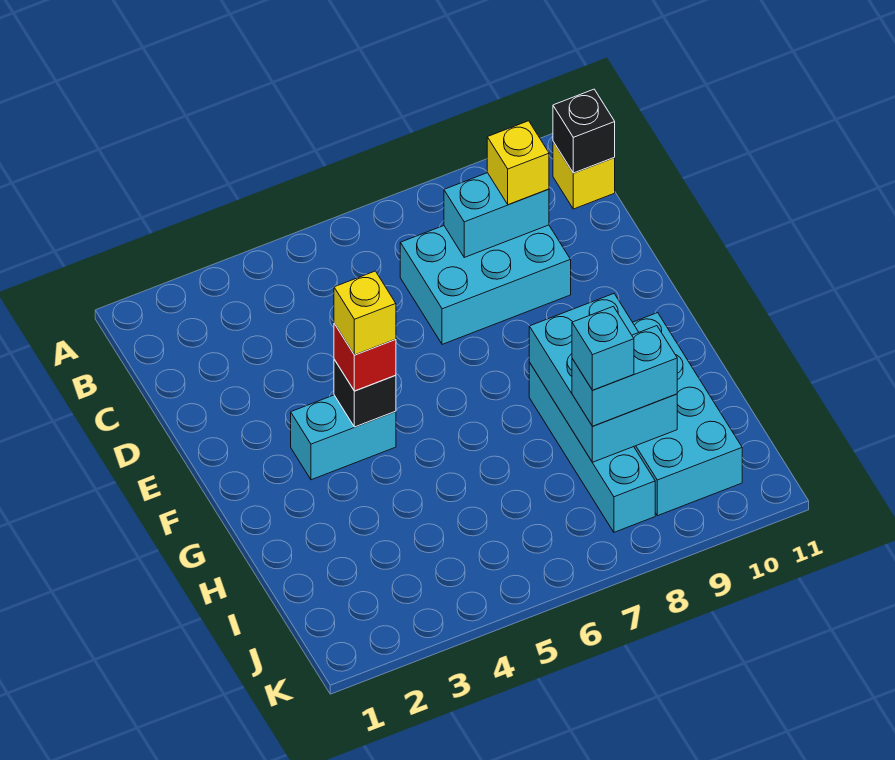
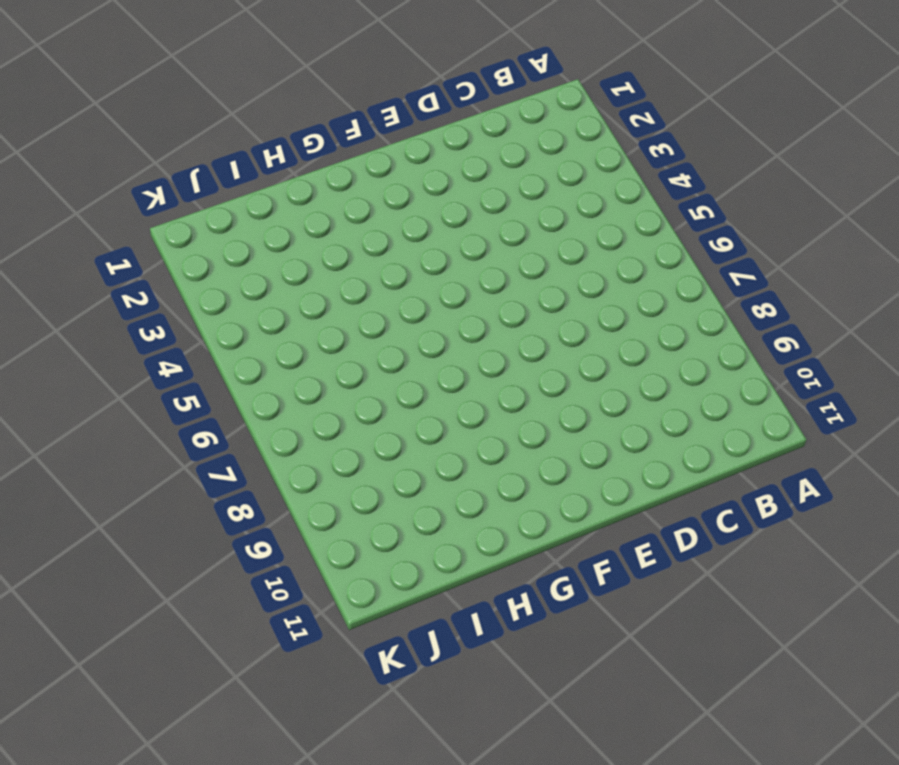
none -> yellow 1x1 brick [553,142,615,209]
none -> cyan 2x3 brick [400,225,571,344]
none -> cyan 1x2 brick [291,395,396,480]

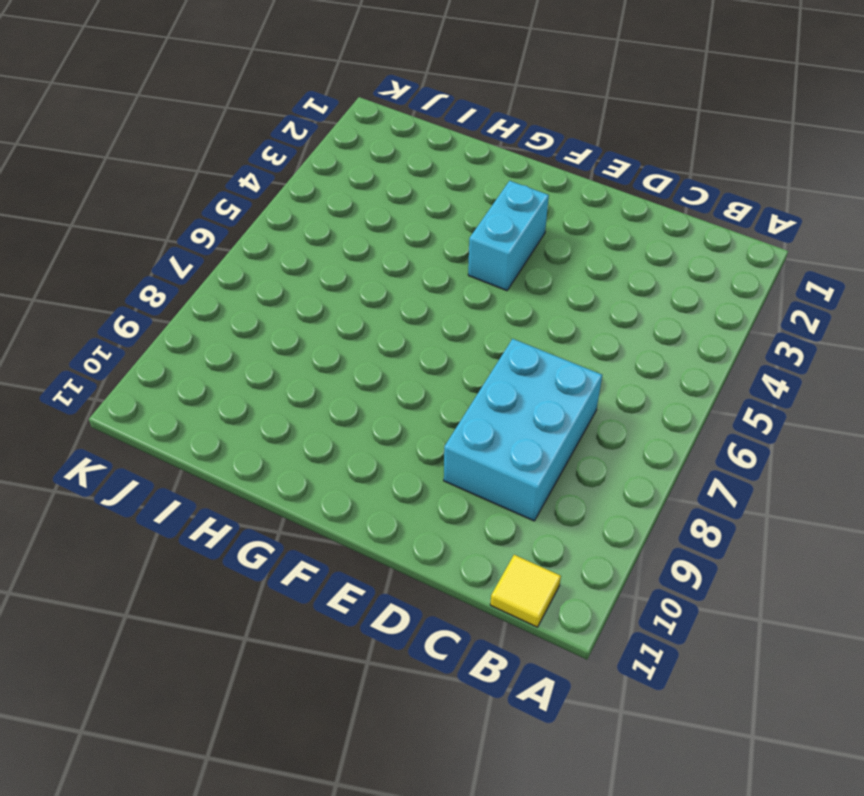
yellow 1x1 tile [490,555,561,627] -> yellow 1x1 brick [553,142,615,209]
none -> cyan 1x4 brick [529,362,655,532]
none -> cyan 2x4 brick [633,313,742,516]
none -> black 1x1 brick [553,89,615,173]

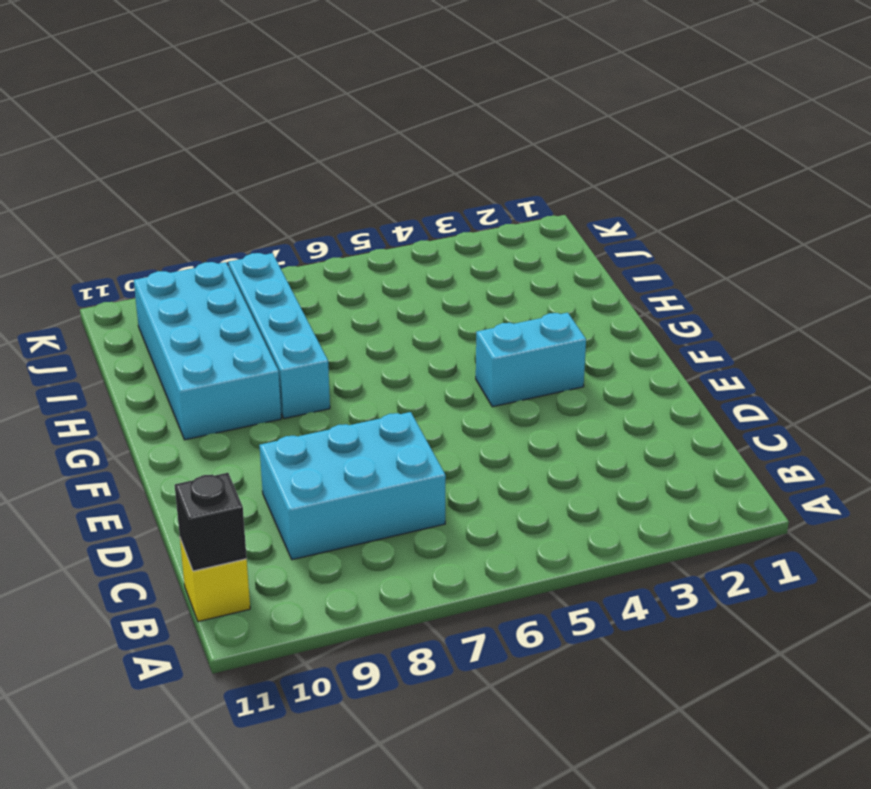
none -> cyan 1x2 brick [444,173,549,257]
none -> black 1x1 brick [334,359,396,427]
none -> cyan 2x3 brick [529,294,677,462]

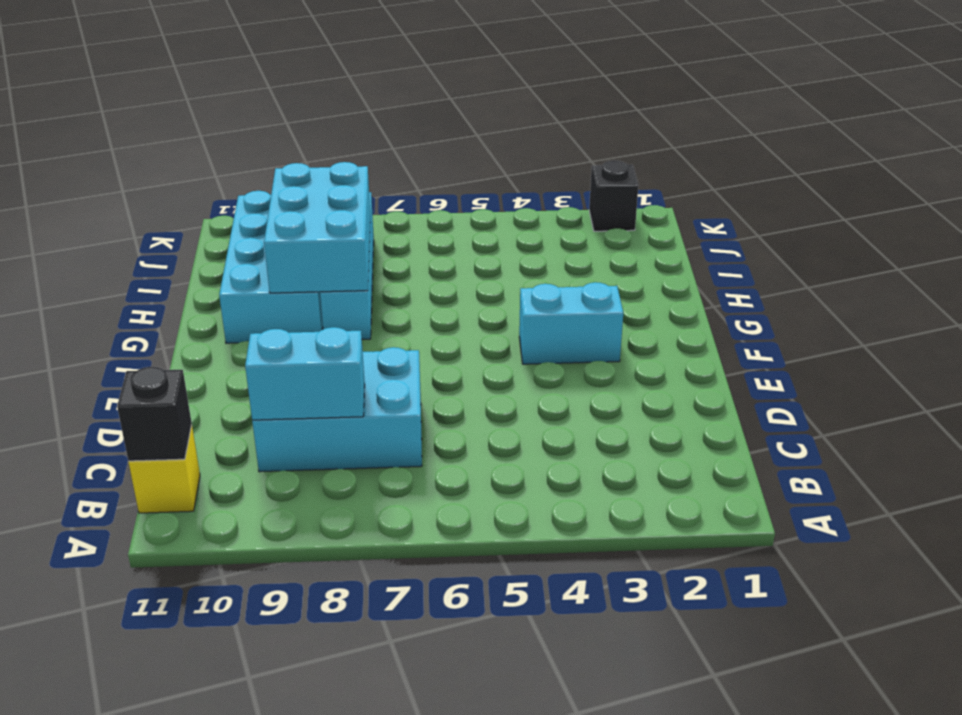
black 1x1 brick [589,161,639,231] -> black 1x1 brick moved to [334,359,396,427]
none -> yellow 1x1 brick [487,121,549,205]
none -> red 1x1 brick [334,323,396,391]
none -> cyan 1x2 brick [572,326,677,426]

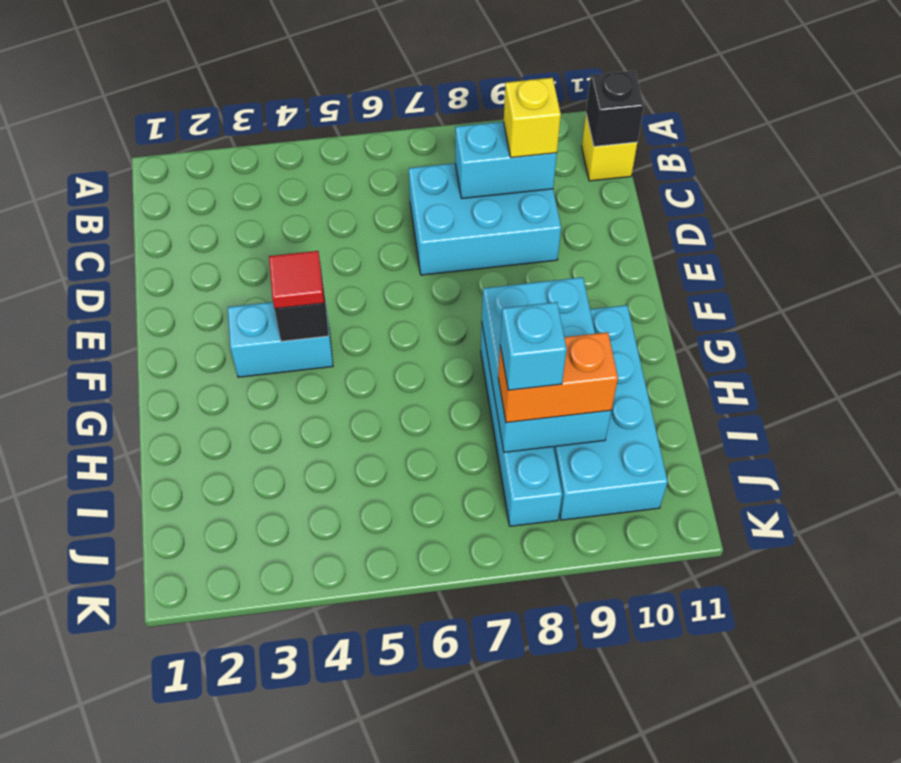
red 1x1 tile [269,251,324,309] -> red 1x1 brick [334,323,396,391]
orange 1x2 brick [498,332,618,423] -> cyan 1x2 brick [572,326,677,426]
none -> yellow 1x1 brick [334,271,396,355]

